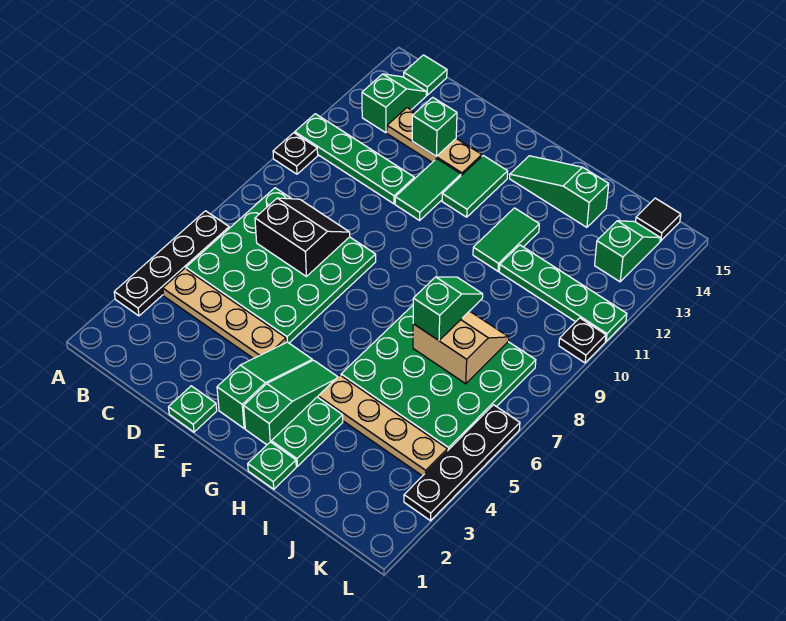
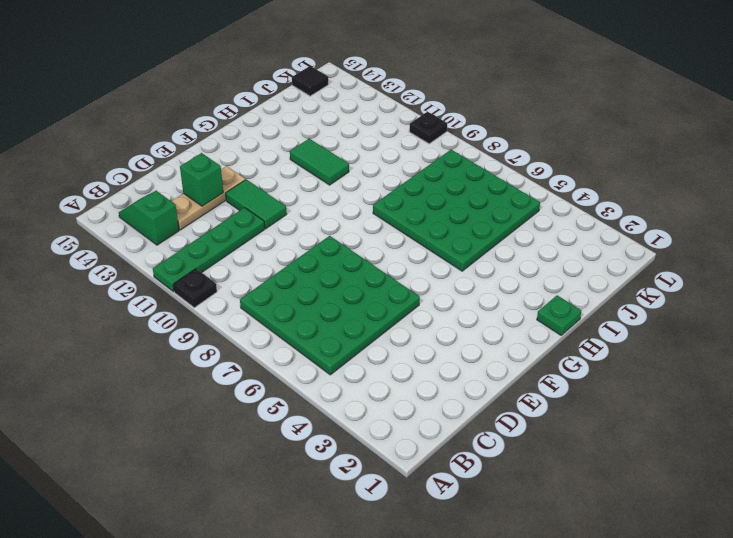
none -> black 1x4 plate [114,211,229,316]
none -> tan 1x4 plate [163,269,286,359]
none -> green 1x1 tile [404,55,447,95]

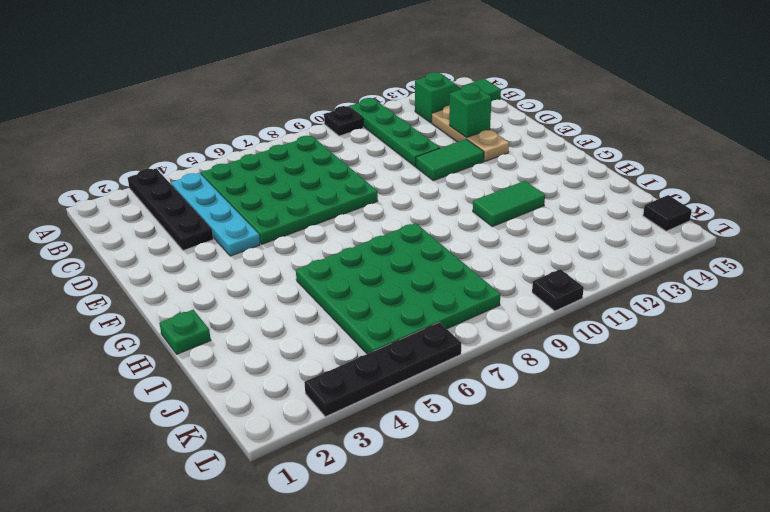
black 1x4 plate [128,169,213,250] -> black 1x4 plate turned to [114,211,229,316]
cyan 1x4 plate [171,173,260,256] -> tan 1x4 plate [163,269,286,359]
none -> green 1x1 plate [169,386,217,432]
none -> green 1x3 slope [217,342,312,428]
none -> green 1x2 tile [442,156,508,217]

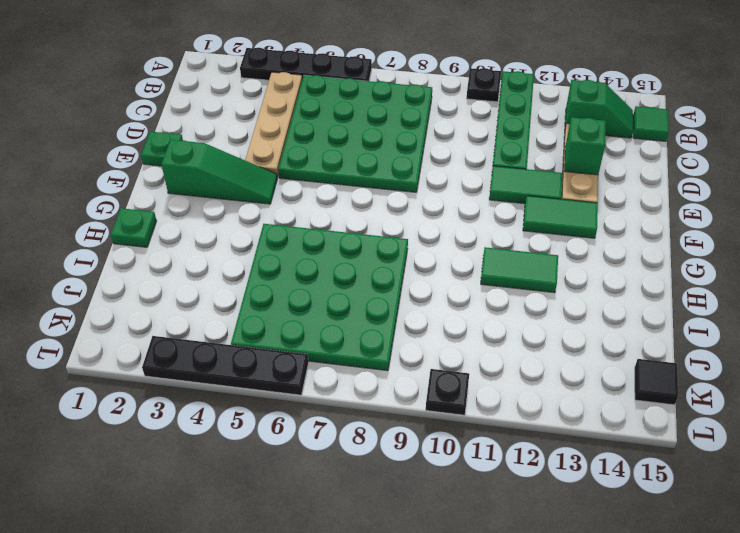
none -> green 1x3 slope [244,360,337,445]
none -> green 1x3 slope [510,156,609,227]
none -> green 1x2 plate [272,397,343,466]

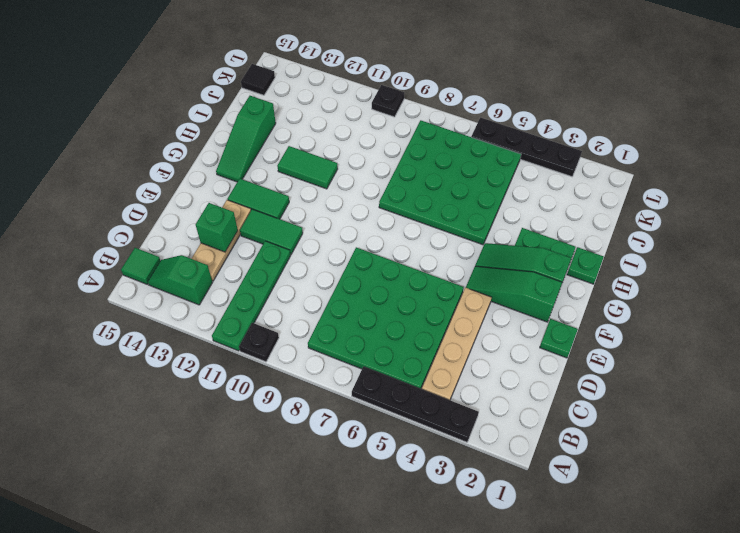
none -> tan 1x4 plate [318,375,447,476]
none -> green 1x4 plate [499,245,627,341]
none -> green 1x2 slope [595,221,660,282]

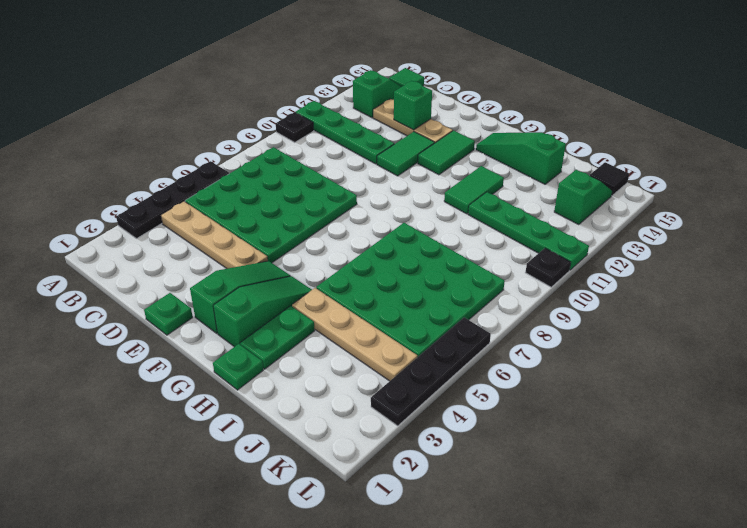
none -> black 2x2 slope [255,198,350,276]
none -> tan 2x2 slope [413,311,509,384]
none -> green 1x2 slope [413,277,483,340]

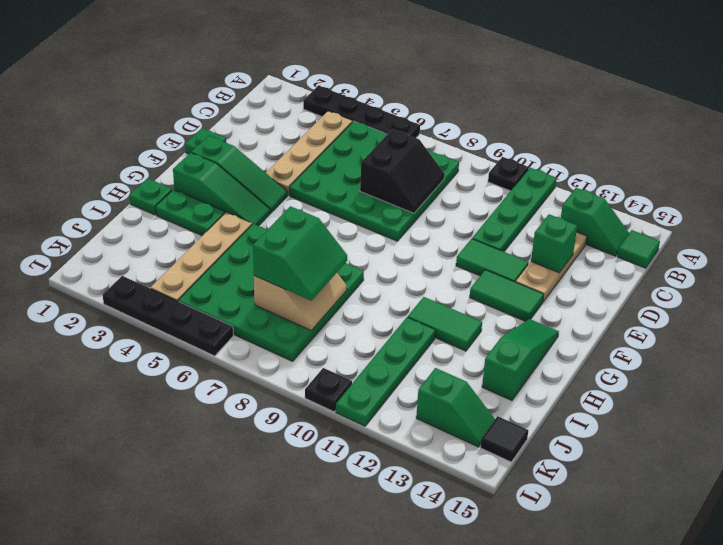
green 2x2 slope [253,206,347,301] -> green 1x2 slope [413,277,483,340]

